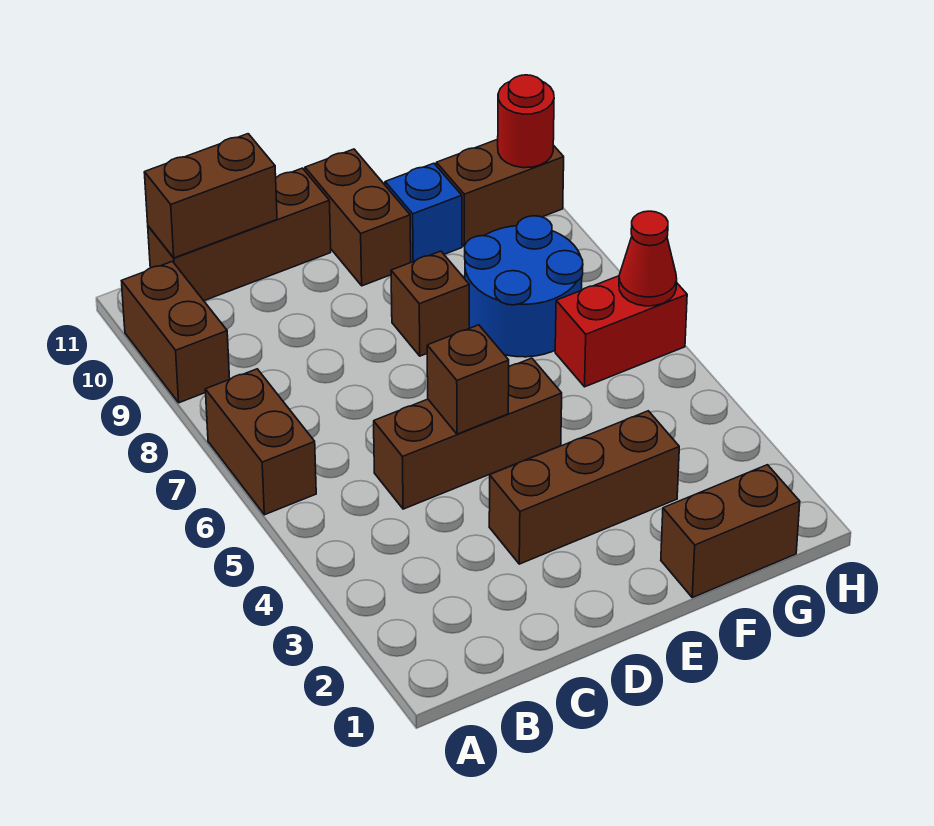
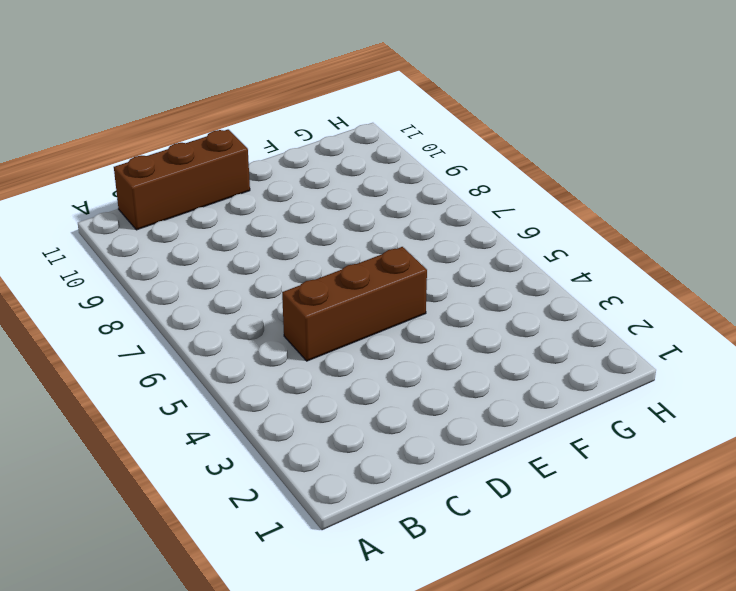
none -> brown 1x2 brick [205,369,316,515]
none -> brown 1x2 brick [122,261,230,403]
none -> brown 1x3 brick [489,411,679,564]

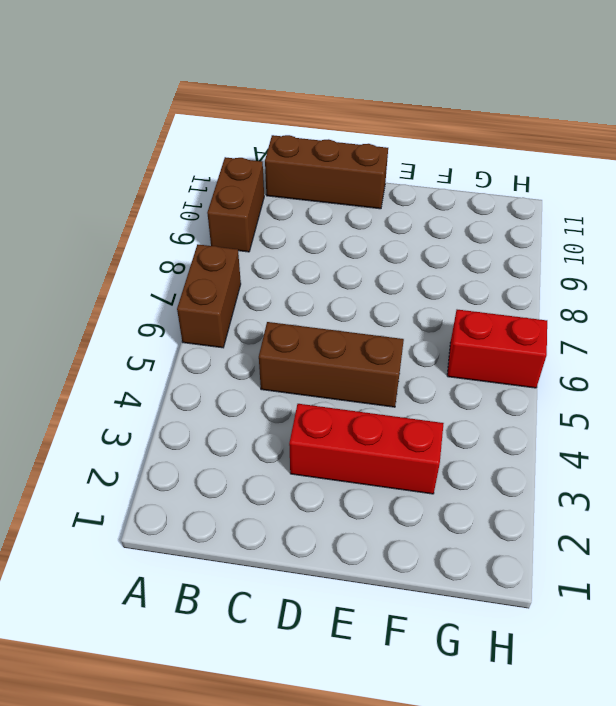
red 1x3 brick [289,404,444,494] -> brown 1x3 brick [489,411,679,564]
none -> brown 1x1 brick [391,251,469,356]
none -> brown 1x2 brick [305,149,411,286]
none -> brown 1x2 brick [661,465,800,598]

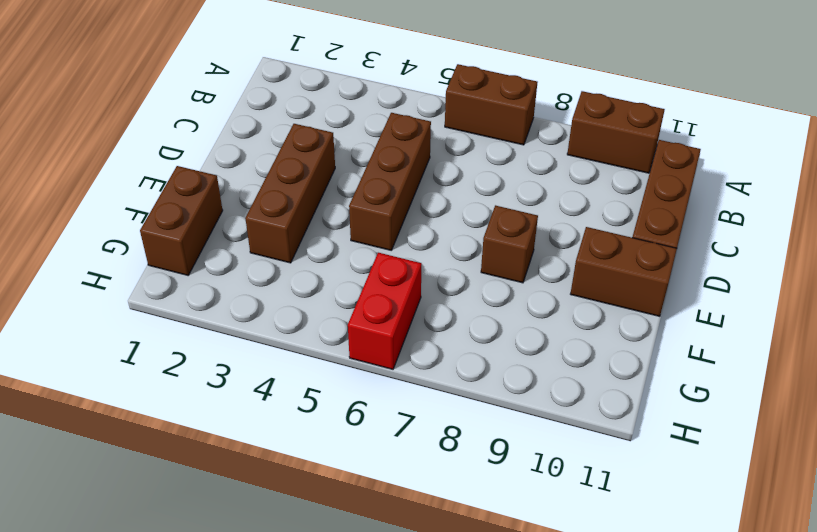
none -> blue 2x2 round brick [464,216,583,357]
none -> blue 1x1 brick [385,163,462,262]
none -> brown 1x2 brick [436,139,564,246]

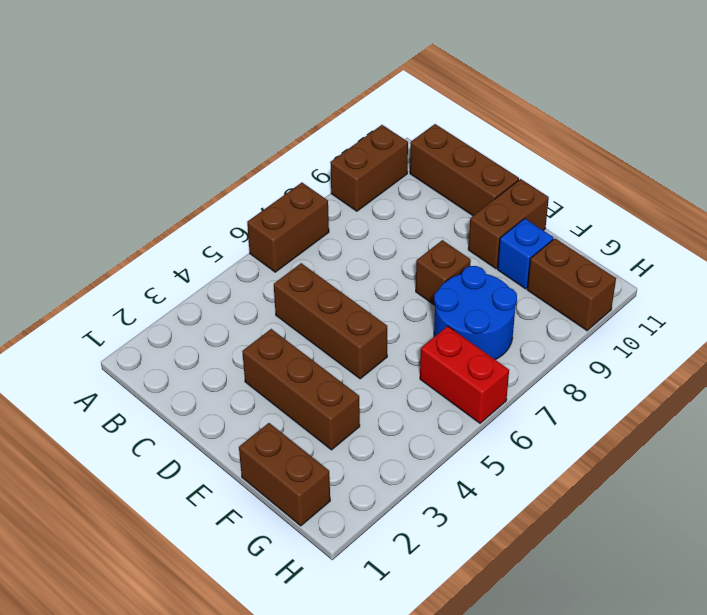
none -> brown 1x2 brick [144,134,277,258]
none -> brown 1x1 brick [427,325,509,434]
none -> red 1x1 cone [619,211,677,306]

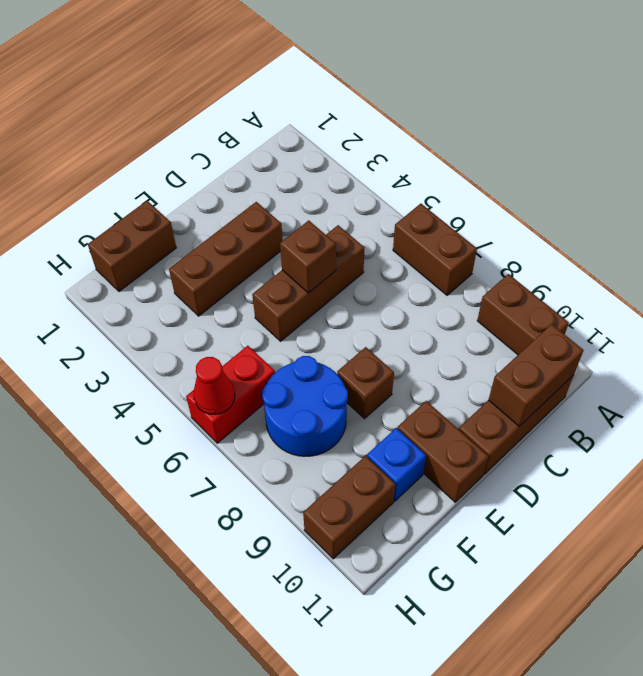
none -> red 1x1 round brick [498,75,554,168]

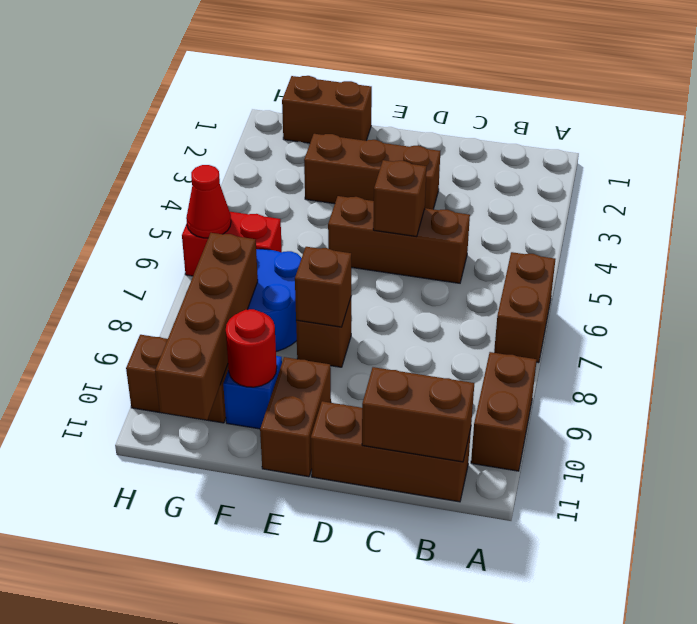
brown 1x1 brick [295,247,351,327] -> none
red 1x1 round brick [226,309,277,387] -> red 1x1 round brick moved to [498,75,554,168]
brown 1x4 brick [155,233,258,420] -> none

